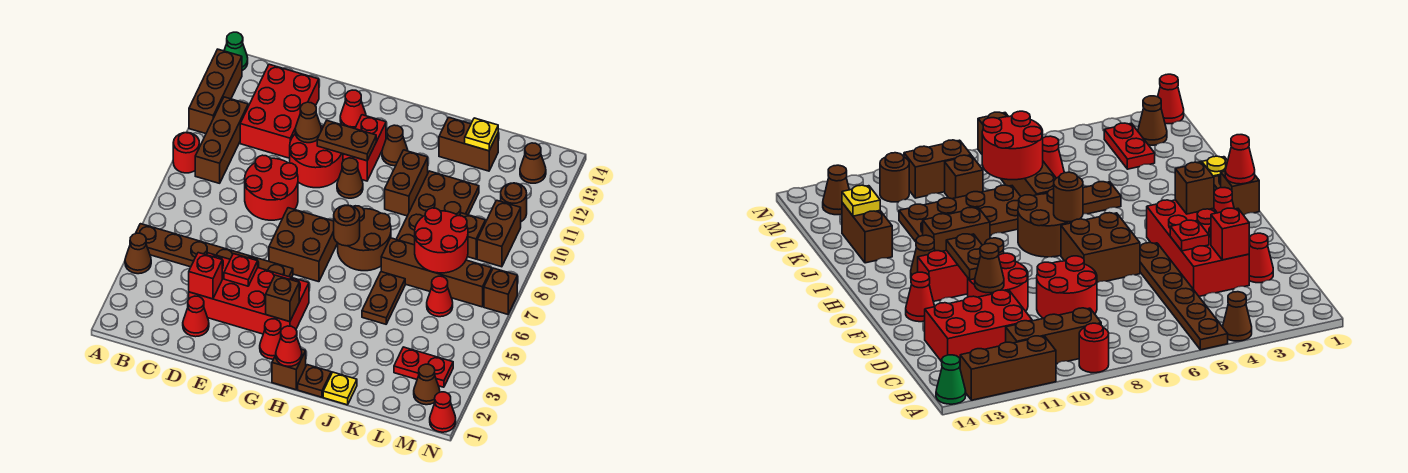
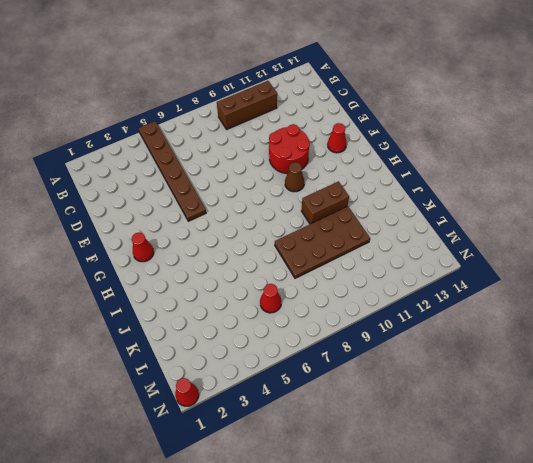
none -> brown 1x1 cone [125,233,151,274]
none -> red 1x1 round brick [173,133,199,173]
none -> brown 1x3 brick [189,49,242,134]
none -> green 1x1 cone [224,32,248,71]

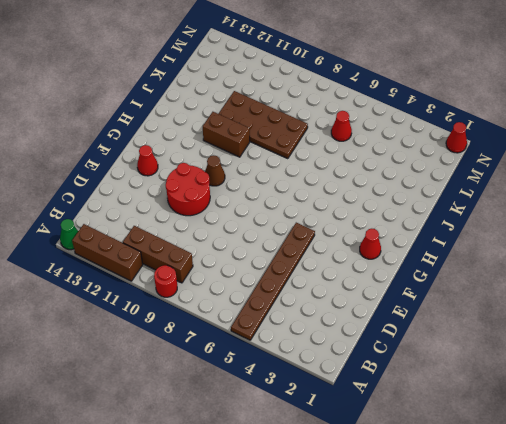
none -> brown 1x1 cone [125,233,151,274]
none -> red 2x3 brick [240,64,319,158]
none -> red 1x1 cone [183,296,209,337]
none -> red 2x4 brick [189,253,309,334]

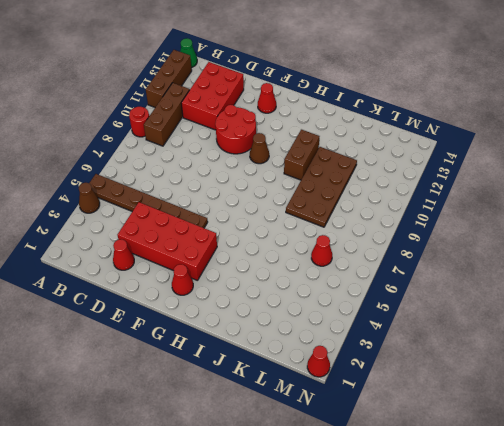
none -> red 2x2 round brick [245,155,298,220]
none -> brown 2x2 brick [269,208,338,282]
none -> red 1x2 brick [343,115,386,181]
none -> brown 1x1 brick [272,349,306,390]

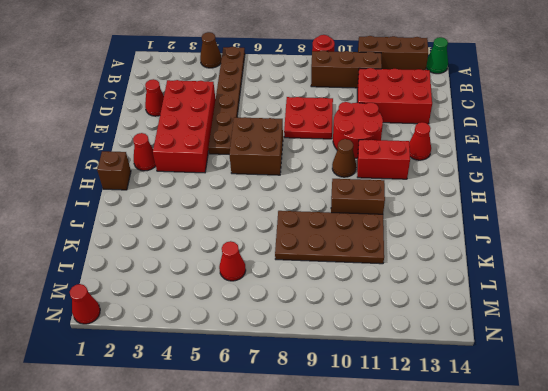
red 2x2 plate [284,97,333,139] -> red 2x2 round brick [245,155,298,220]
none -> brown 2x2 round brick [338,206,391,271]
none -> brown 1x1 cone [382,125,408,166]
none -> brown 1x1 plate [298,365,331,397]
none -> yellow 1x1 plate [323,372,357,405]

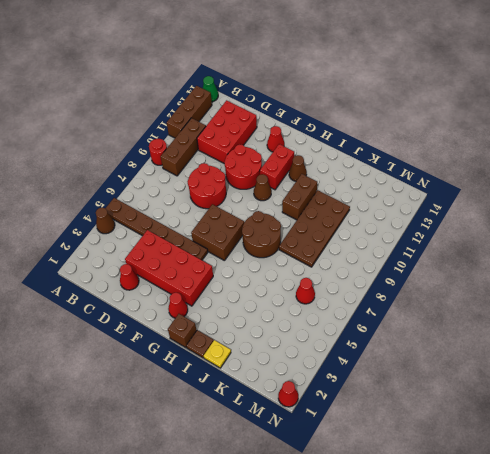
none -> brown 1x2 plate [362,272,405,324]
none -> brown 1x4 brick [381,238,492,307]
none -> brown 1x2 brick [439,117,498,171]
none -> red 1x2 plate [394,347,453,387]

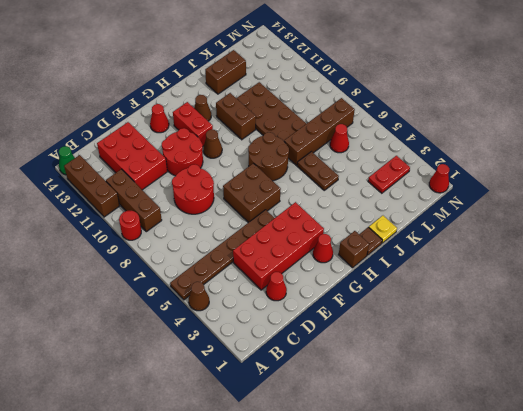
none -> brown 1x1 brick [460,213,485,259]
none -> brown 1x1 cone [414,364,440,405]
none -> brown 1x2 brick [477,200,521,267]
none -> brown 1x1 round brick [501,183,527,222]

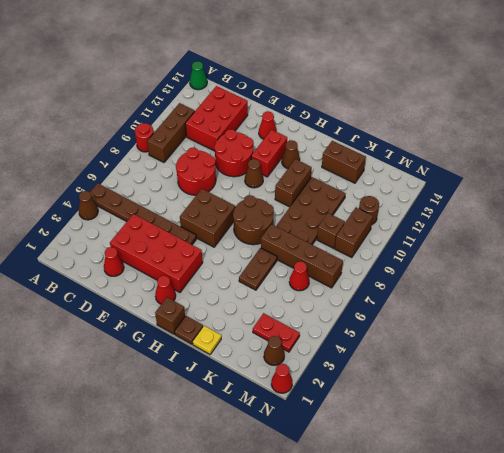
none -> brown 1x3 brick [189,49,242,134]
none -> brown 1x1 cone [520,143,546,183]
none -> brown 1x1 brick [484,268,517,314]
none -> red 1x1 brick [189,253,222,299]

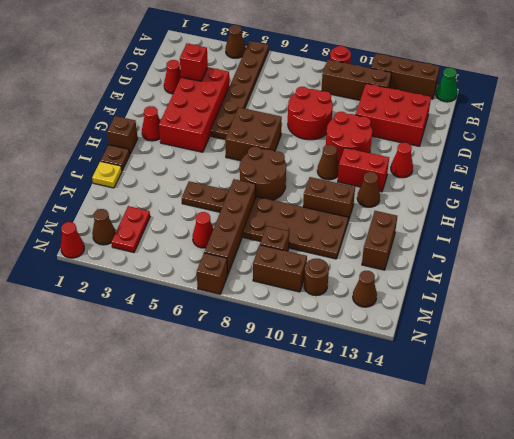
none -> red 1x1 plate [224,254,258,286]
none -> brown 1x1 cone [295,102,321,143]
none -> brown 1x2 plate [317,121,376,161]
none -> brown 1x1 brick [266,275,299,322]

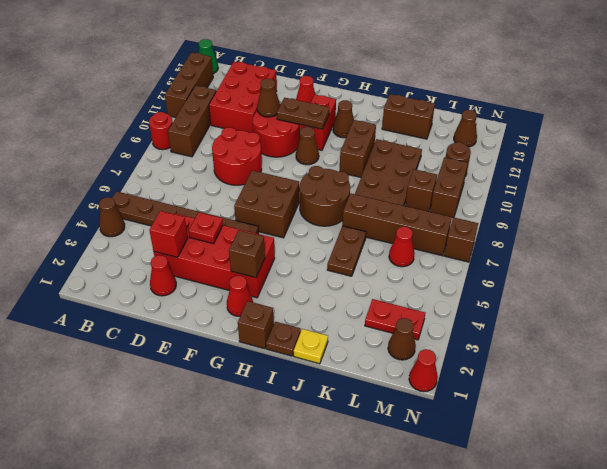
none -> red 1x1 cone [276,326,302,366]
none -> brown 1x1 round brick [334,205,360,246]
none -> red 2x2 round brick [415,208,468,273]
none -> yellow 1x1 plate [465,118,498,151]

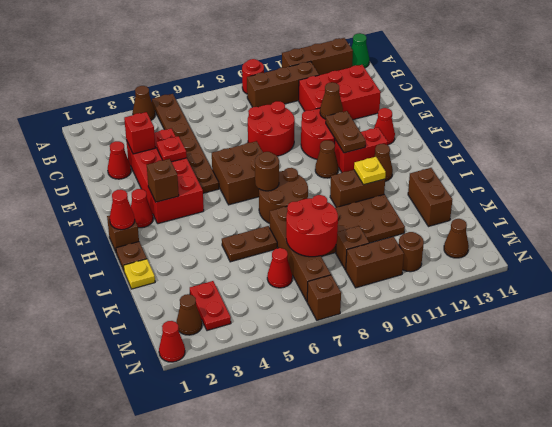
yellow 1x1 plate [354,157,386,185] -> yellow 1x1 plate moved to [465,118,498,151]

